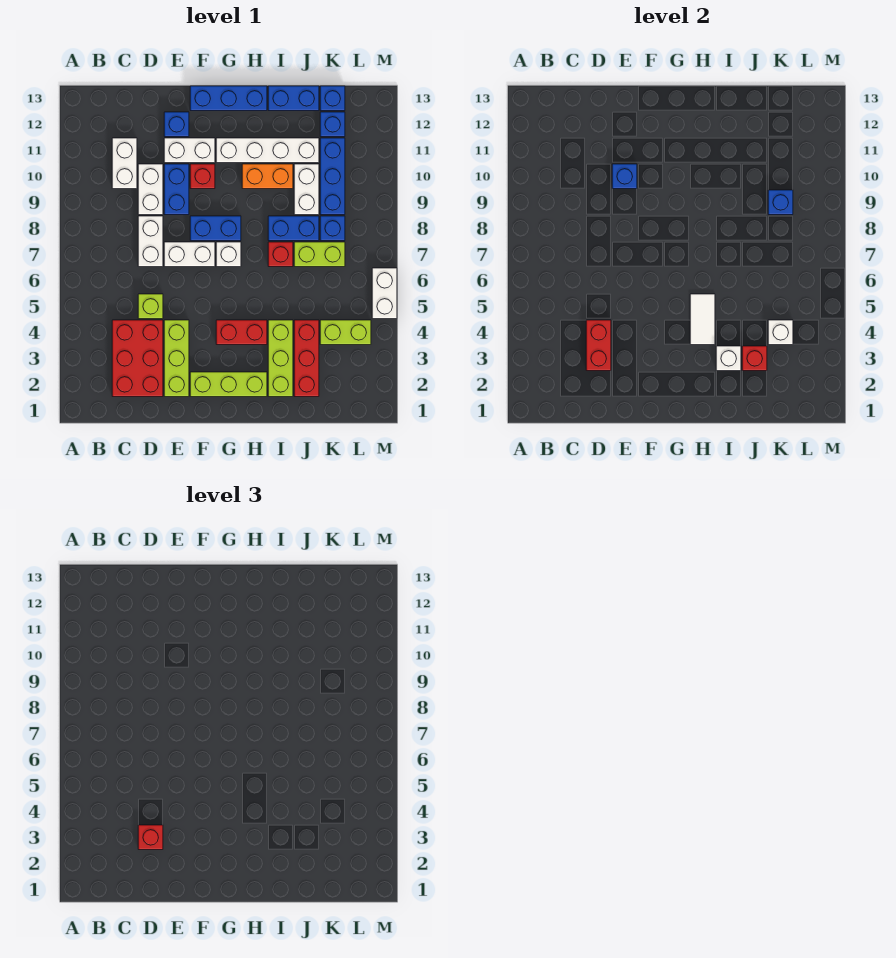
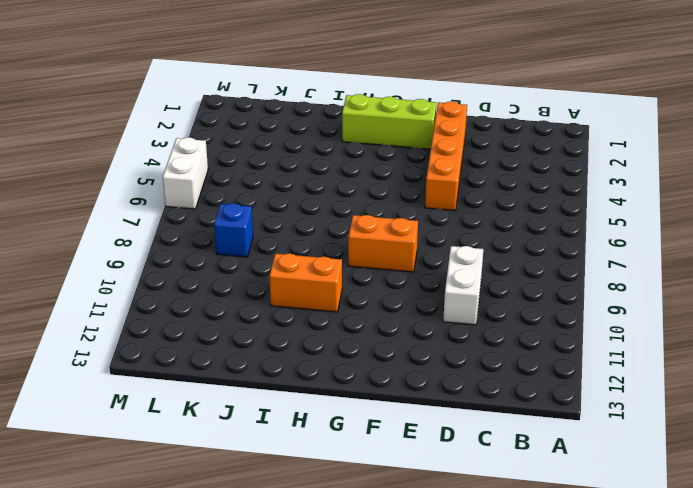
orange 1x4 brick [425,101,467,210] -> lime 1x3 brick [164,320,189,397]
orange 1x2 brick [348,215,418,272] -> blue 1x2 brick [190,216,241,241]
none -> red 2x3 brick [112,320,163,397]
none -> white 1x2 brick [112,138,137,189]
none -> lime 1x1 brick [138,294,163,319]
none -> white 1x2 brick [138,216,163,267]

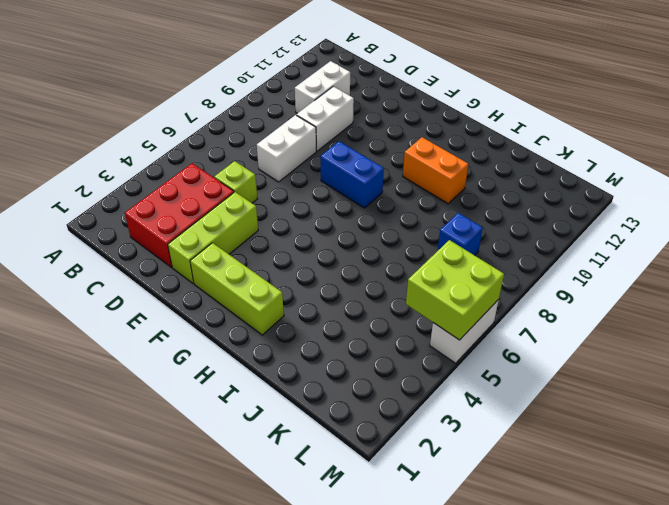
lime 2x2 brick [406,240,504,340] -> none
none -> white 1x2 brick [164,242,215,267]
none -> blue 1x2 brick [164,164,189,215]
none -> white 1x2 brick [164,138,215,163]
none -> blue 1x1 brick [164,112,189,137]

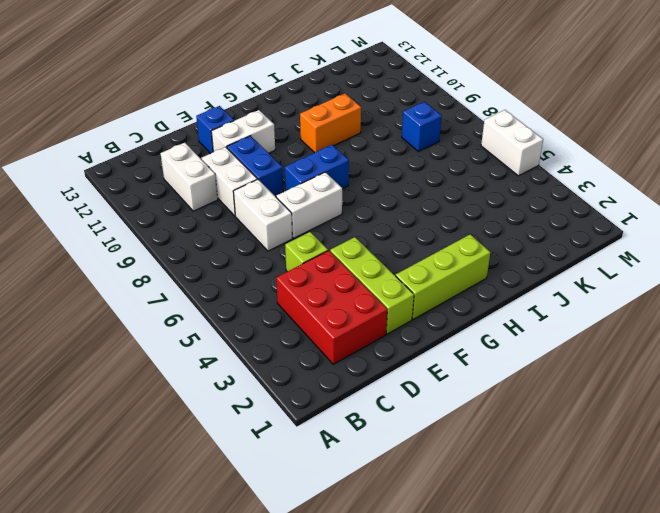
none -> red 1x1 brick [190,164,215,189]
none -> blue 1x3 brick [190,86,267,111]
none -> red 1x2 brick [216,320,267,345]
none -> white 1x1 brick [216,242,241,267]

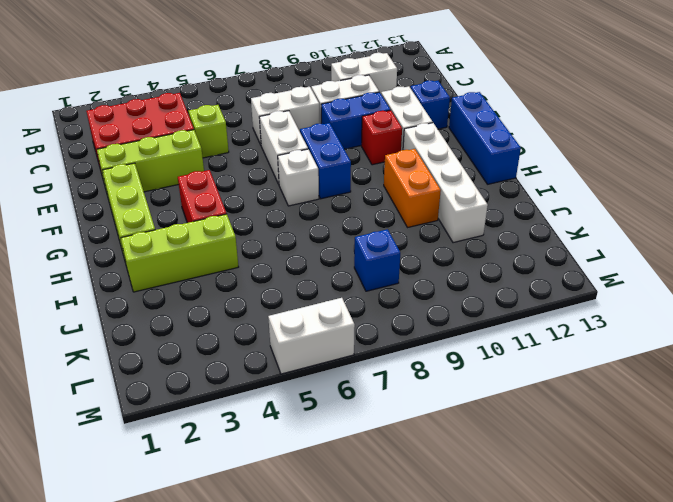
none -> red 1x1 brick [268,242,293,267]
none -> blue 1x2 brick [268,216,319,241]
none -> blue 1x2 brick [268,86,319,111]
none -> red 1x3 brick [294,320,319,397]

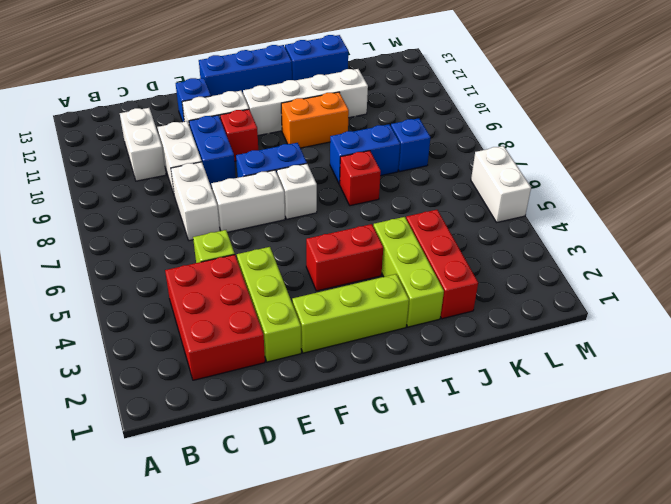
none -> lime 1x2 brick [294,242,345,267]
none -> white 1x2 brick [294,164,319,215]
none -> lime 1x2 brick [320,320,371,345]
none -> blue 1x3 brick [320,138,345,215]

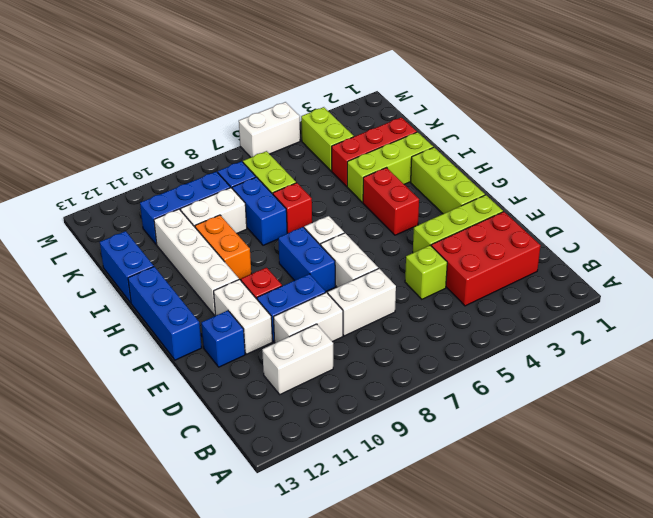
none -> blue 1x1 brick [320,112,345,137]
none -> blue 1x1 brick [320,86,345,111]
none -> red 1x2 brick [586,320,611,371]
none -> blue 1x1 brick [612,164,637,189]

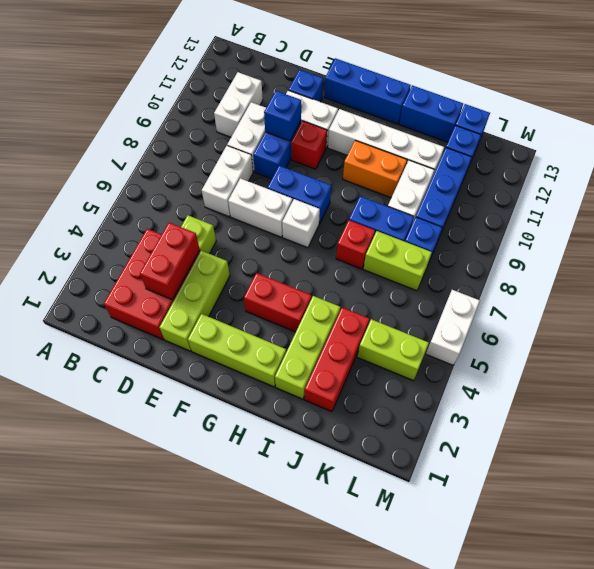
none -> white 1x2 tile [690,294,715,345]
none -> white 1x1 brick [716,346,741,371]
none -> red 1x1 brick [742,346,767,371]
none -> white 1x1 brick [768,320,793,345]

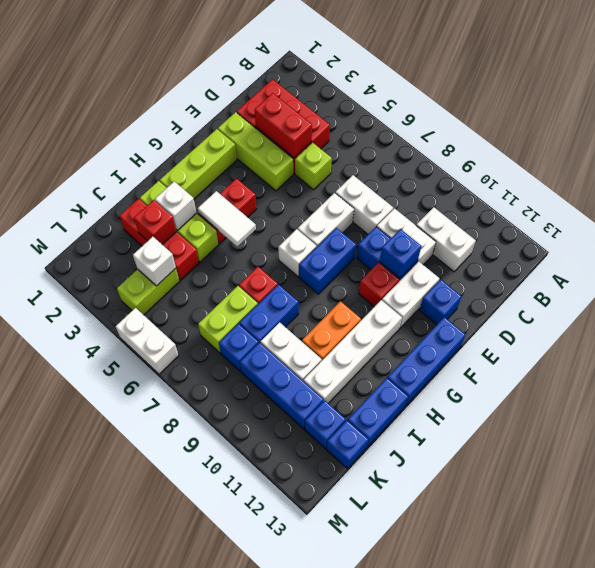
none -> blue 1x1 brick [768,190,793,215]
none -> red 1x1 brick [138,825,163,850]

